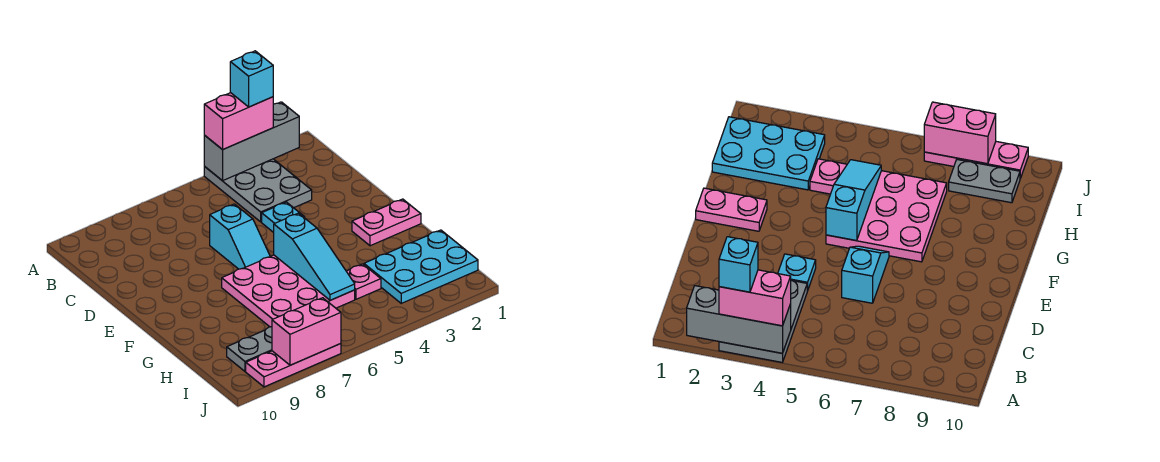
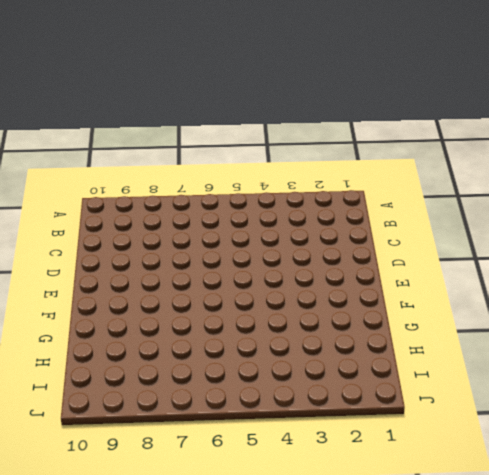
none -> grey 2x3 plate [204,159,312,222]
none -> cyan 1x1 plate [262,202,305,233]
none -> cyan 1x2 slope [210,204,270,269]

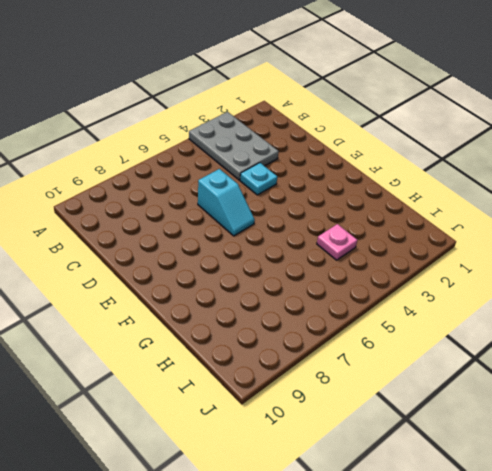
none -> pink 1x2 plate [352,199,421,246]
none -> pink 3x3 plate [222,255,355,327]
none -> cyan 2x3 plate [364,230,478,303]

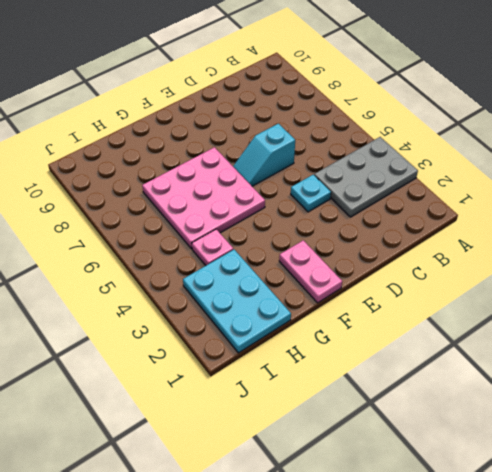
none -> grey 1x2 plate [227,327,272,371]
none -> pink 1x3 plate [246,344,341,387]
none -> grey 1x3 brick [204,102,299,181]

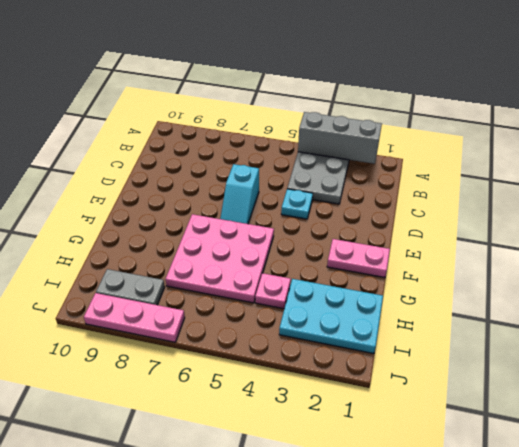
none -> cyan 1x3 slope [274,213,355,300]
none -> pink 1x2 brick [272,298,341,365]
none -> pink 1x2 brick [204,93,273,150]

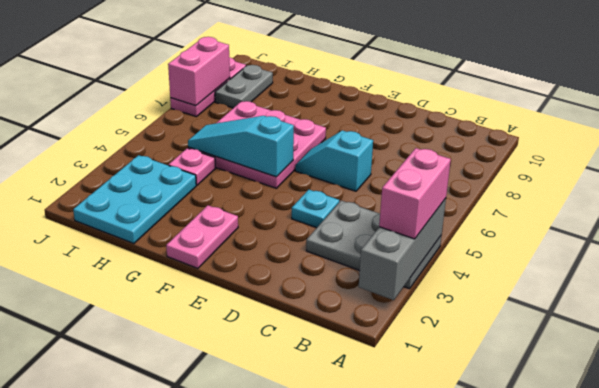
none -> cyan 1x1 brick [230,51,273,107]

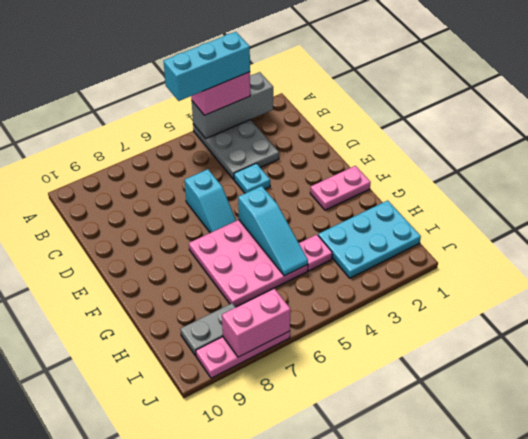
cyan 1x3 brick [164,32,250,101] -> cyan 1x1 brick [230,51,273,107]

